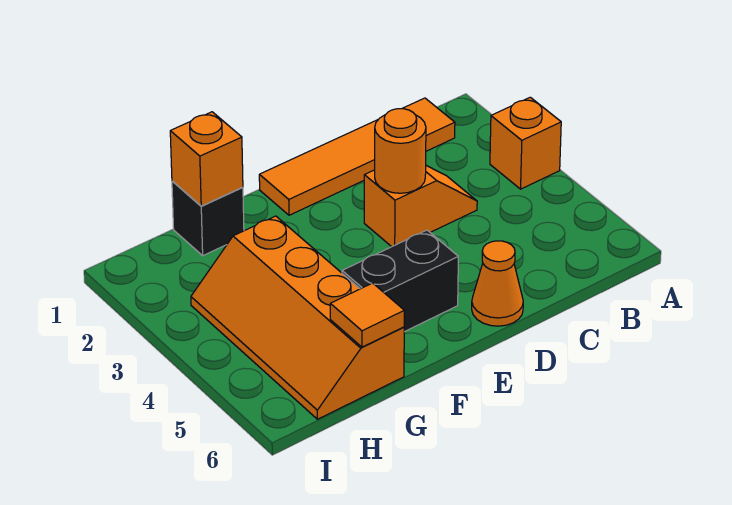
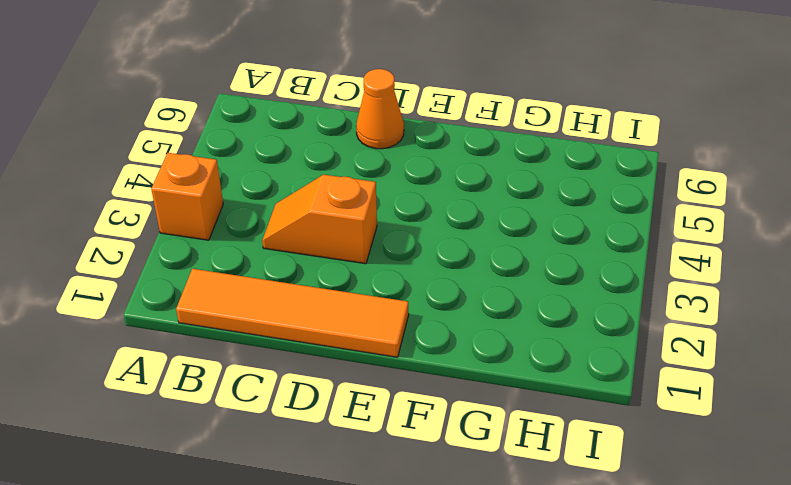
none -> black 1x2 brick [342,230,458,332]
none -> black 1x1 brick [172,181,244,256]

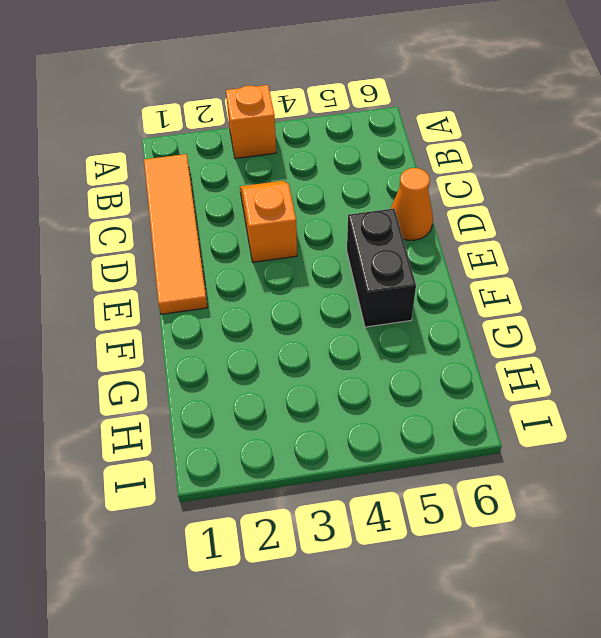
none -> black 1x1 brick [172,181,244,256]
none -> orange 2x4 slope [191,216,404,419]

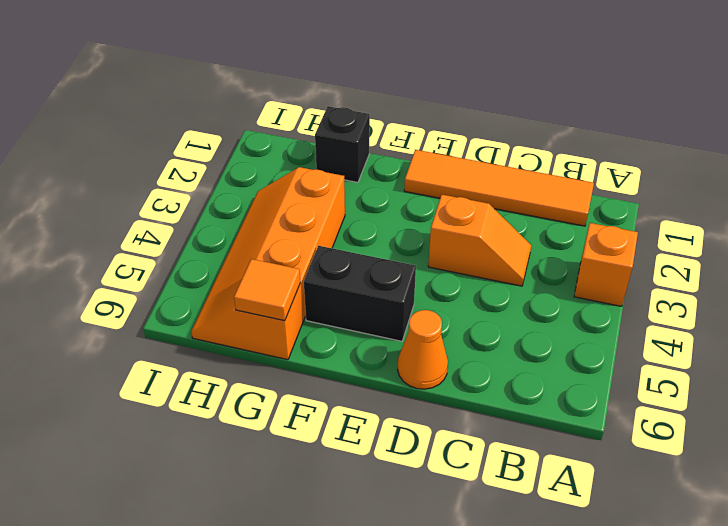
none -> orange 1x1 round brick [375,109,426,193]
none -> orange 1x1 brick [170,112,243,206]

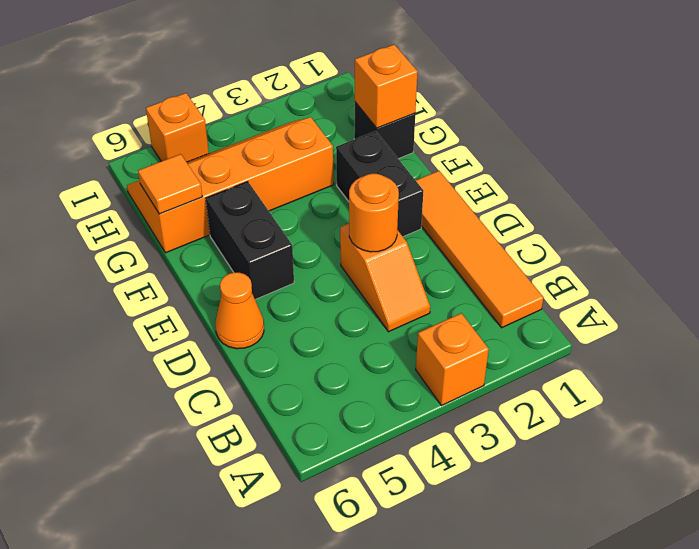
black 1x2 brick [336,131,423,237] -> none
orange 1x1 brick [146,93,209,162] -> none

